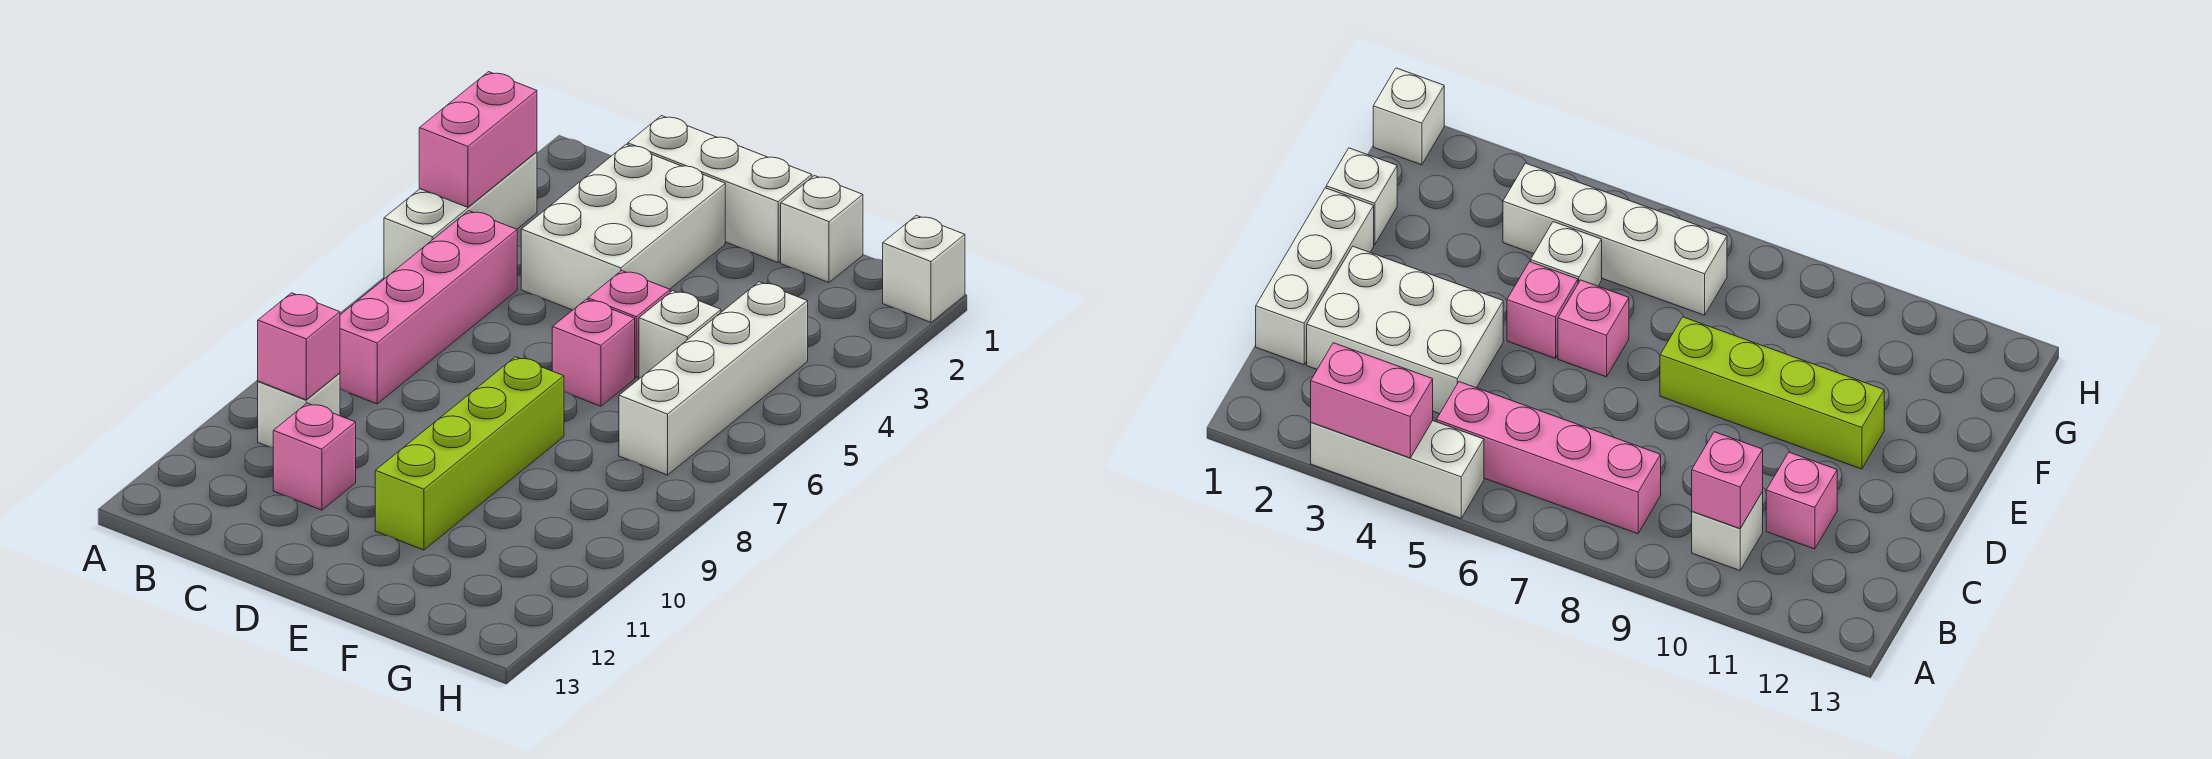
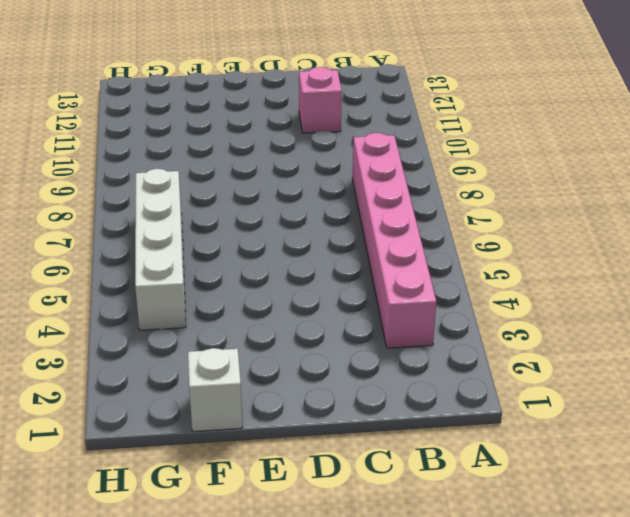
pink 1x6 brick [352,133,436,348] -> pink 1x4 brick [340,211,517,404]
none -> white 1x3 brick [384,152,537,279]
none -> white 1x1 brick [258,373,340,448]
none -> white 1x3 brick [628,116,812,262]

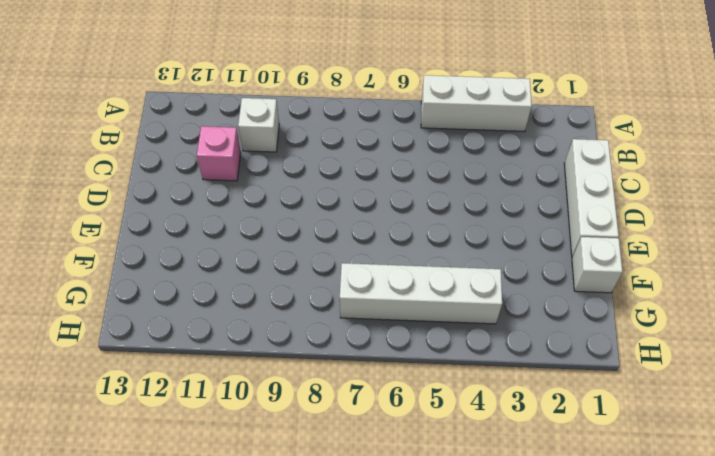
none -> pink 1x4 brick [340,211,517,404]
none -> white 2x3 brick [521,144,725,310]
none -> pink 1x1 brick [588,271,670,377]

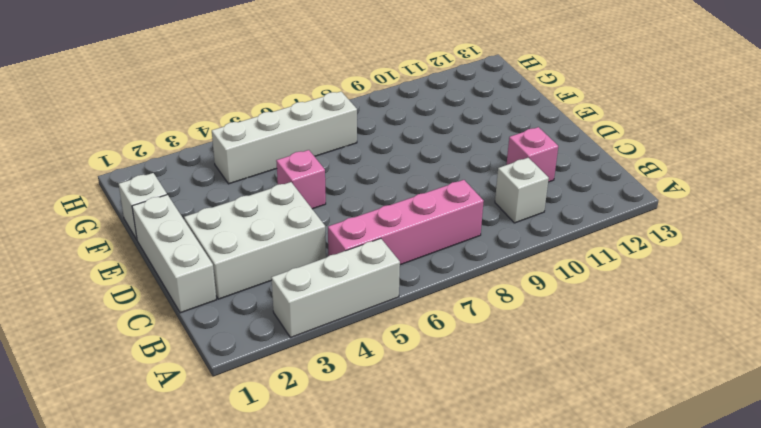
none -> pink 1x1 brick [552,299,635,406]
none -> lime 1x4 brick [375,357,564,550]
none -> white 1x1 brick [639,291,721,379]

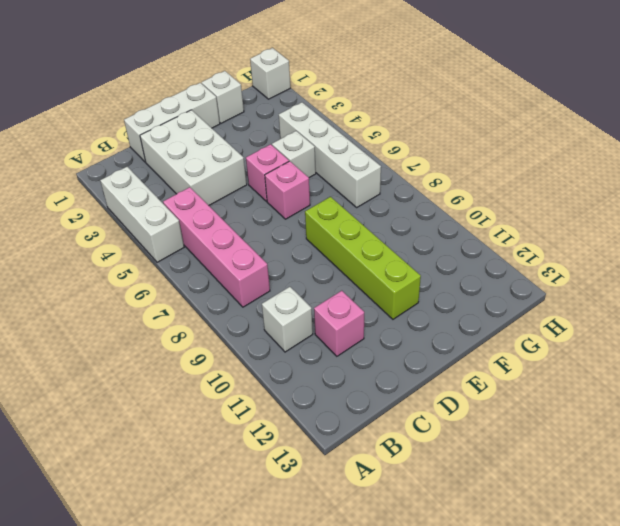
none -> pink 1x2 brick [419,72,537,207]
none -> pink 1x1 brick [258,293,340,400]

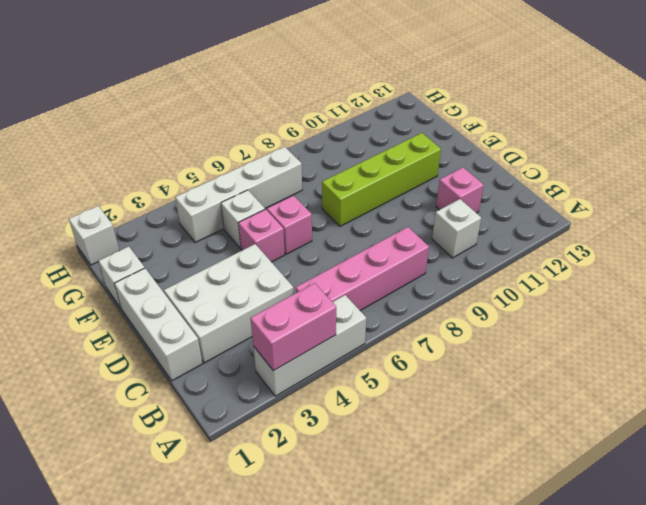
none -> pink 1x1 brick [258,293,340,400]

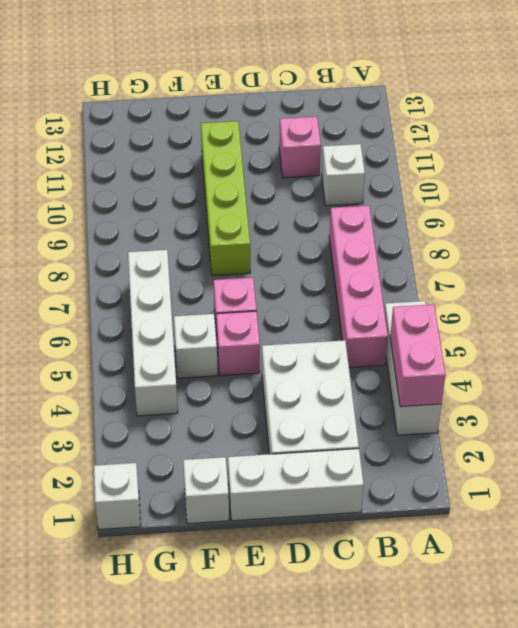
none -> pink 1x1 brick [258,293,340,400]

